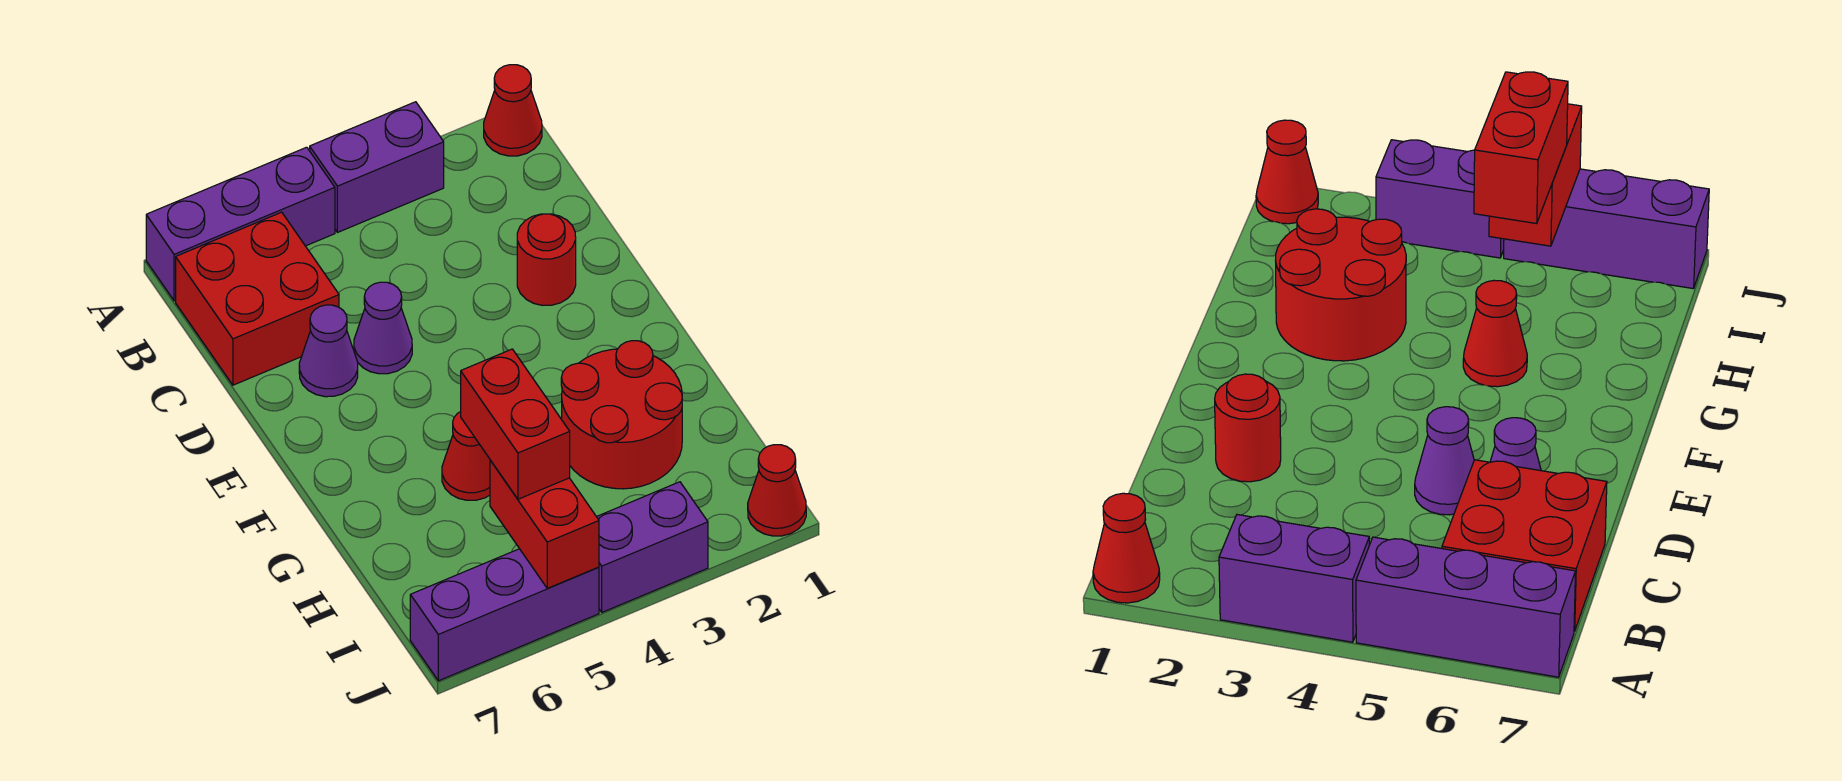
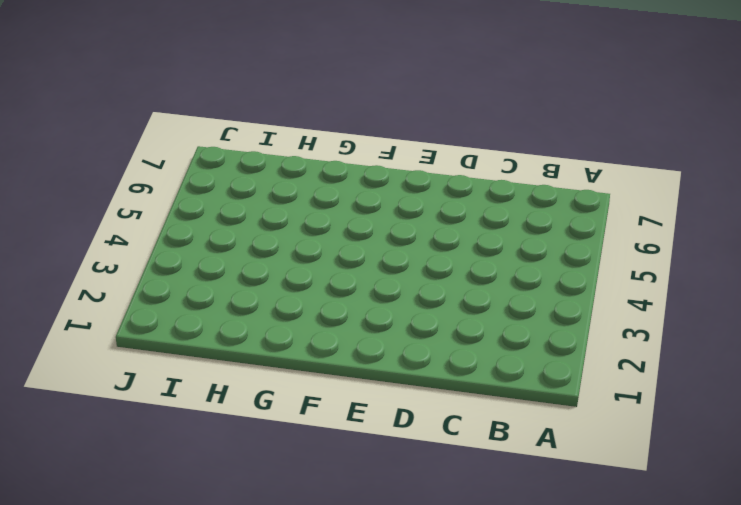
none -> red 1x1 cone [484,65,542,156]
none -> purple 1x2 brick [310,102,444,233]
none -> purple 1x3 brick [146,147,335,301]

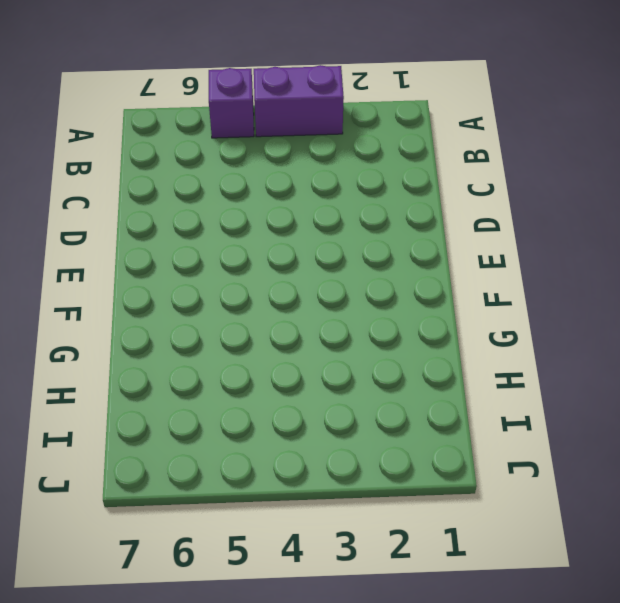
purple 1x1 brick [209,68,254,138] -> purple 1x3 brick [146,147,335,301]
none -> red 1x1 cone [484,65,542,156]
none -> red 2x2 brick [176,212,339,385]
none -> red 1x1 round brick [517,214,576,305]

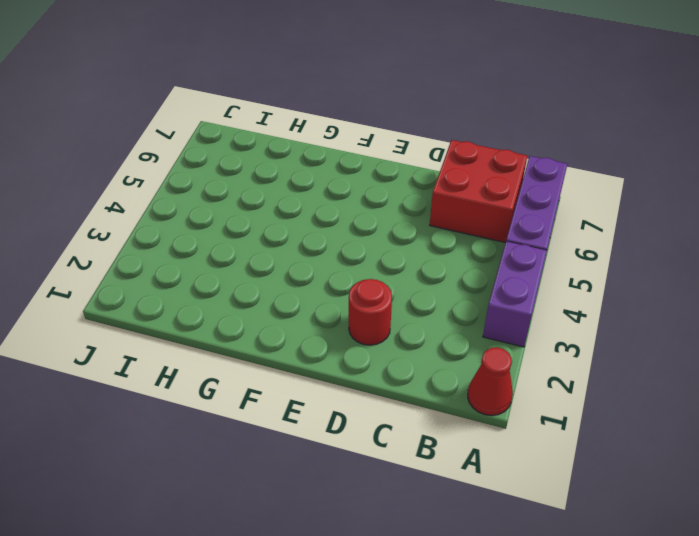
none -> purple 1x1 cone [354,282,412,374]
none -> purple 1x1 cone [299,305,358,397]
none -> red 2x2 round brick [561,341,682,489]

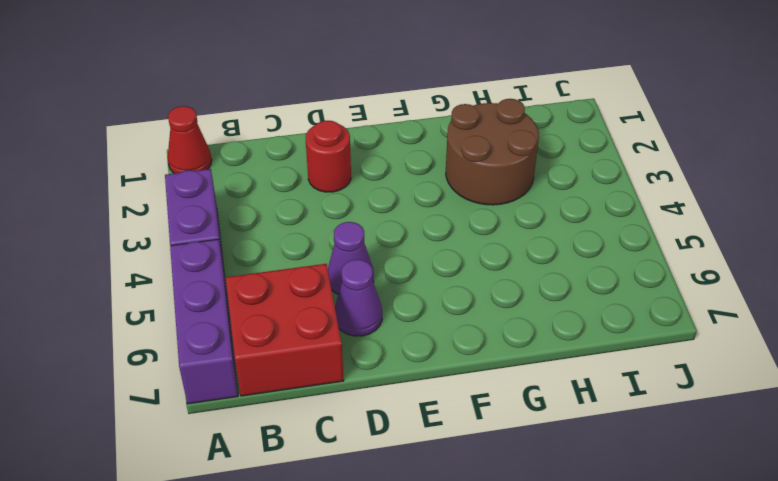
brown 2x2 round brick [446,99,539,205] -> red 2x2 round brick [561,341,682,489]
none -> red 1x1 cone [442,412,490,500]
none -> red 1x1 cone [748,445,806,536]
none -> purple 1x2 brick [597,482,708,612]

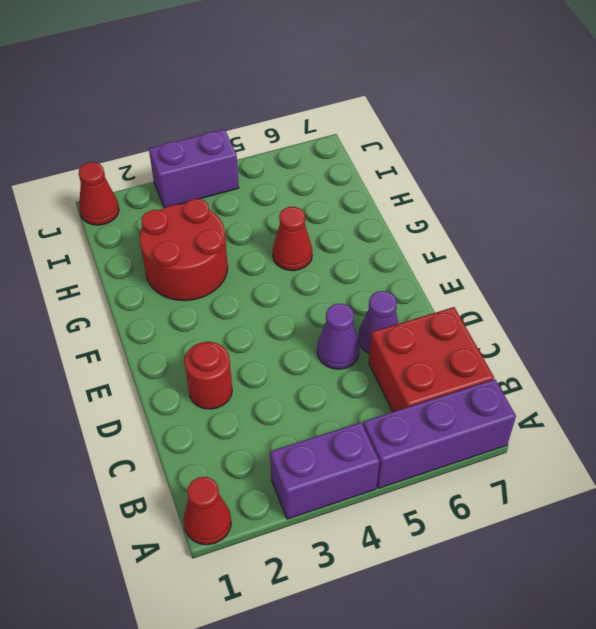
none -> purple 1x3 brick [410,549,599,681]
none -> red 1x2 brick [490,460,599,588]
none -> red 1x2 brick [461,349,570,499]

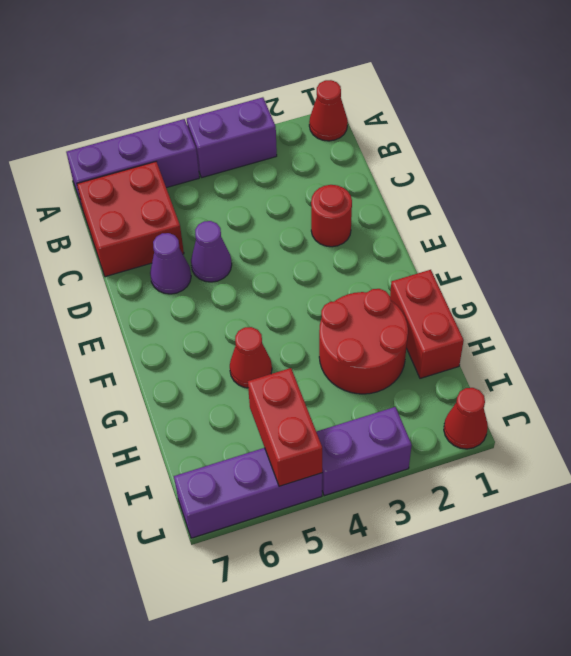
red 1x2 brick [390,270,464,378] -> red 1x2 brick moved to [461,349,570,499]

